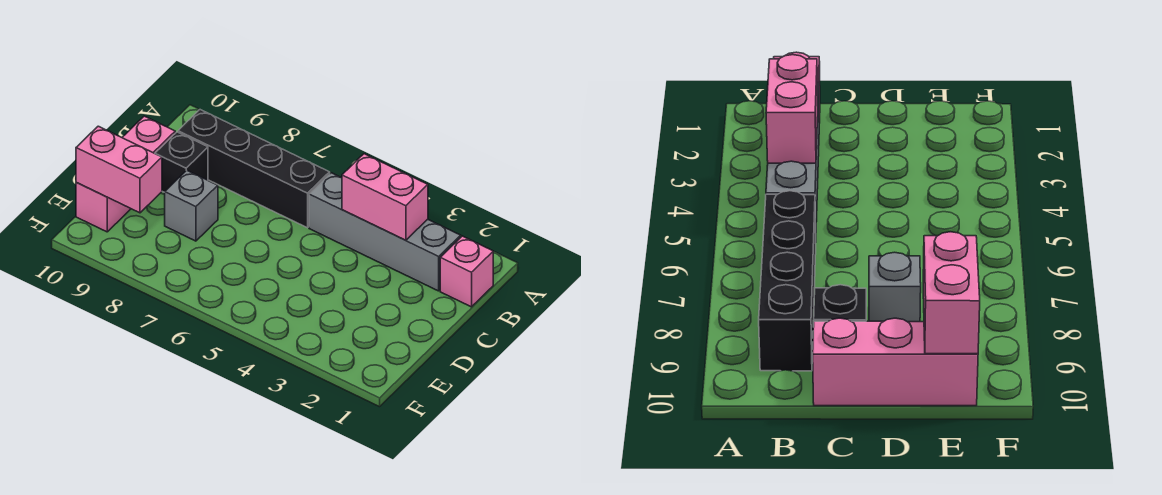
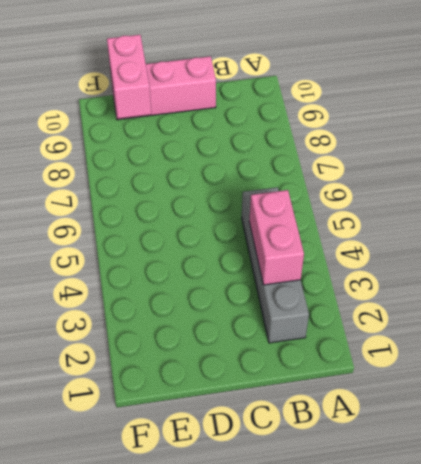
none -> pink 1x1 brick [440,236,493,307]
none -> black 1x4 brick [178,110,330,228]

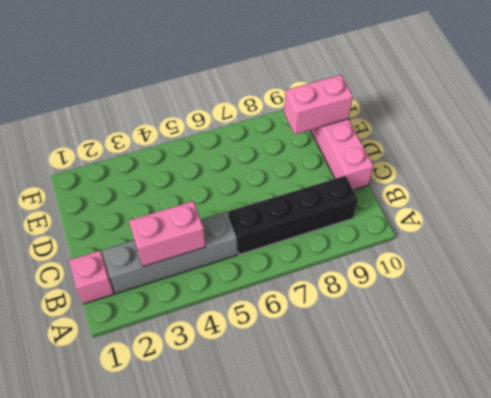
none -> black 1x1 brick [155,132,208,192]
none -> grey 1x1 brick [165,170,218,241]

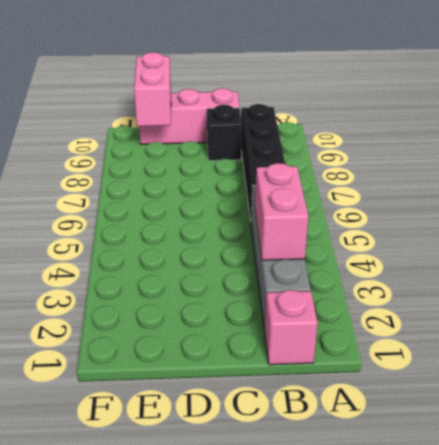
none -> grey 1x1 brick [165,170,218,241]

